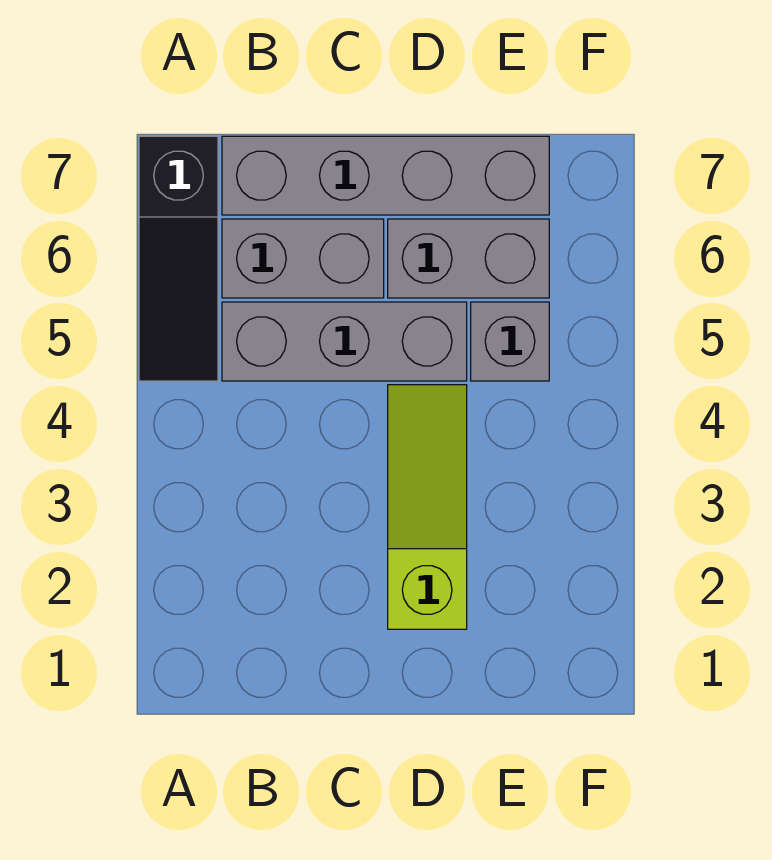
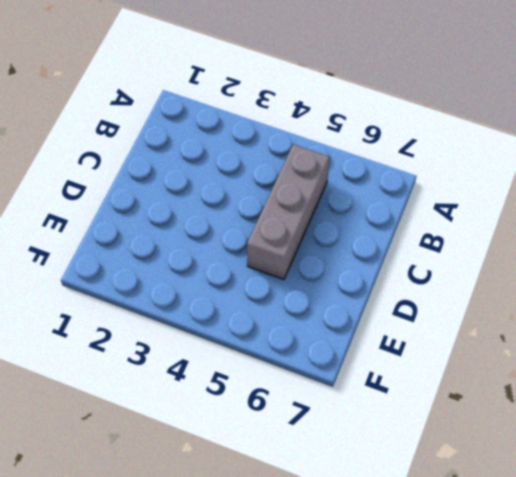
none -> black 1x3 slope [139,136,218,381]
none -> grey 1x2 brick [222,219,384,298]

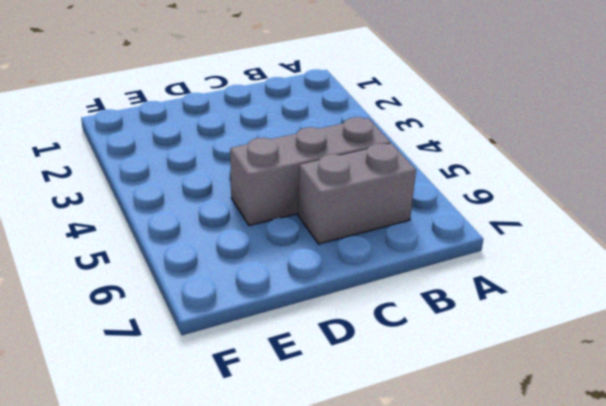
none -> black 1x3 slope [139,136,218,381]
none -> grey 1x4 brick [222,136,549,215]

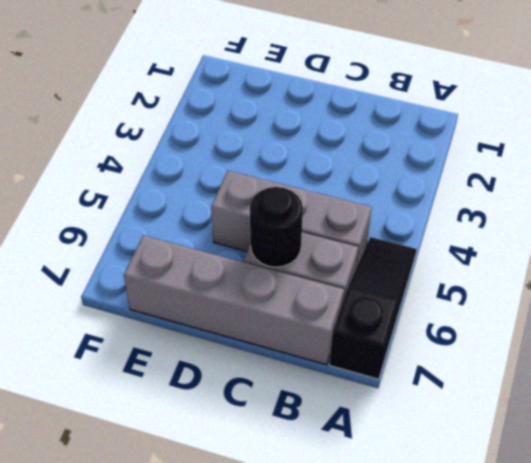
black 1x1 round brick [250,187,303,267] -> none
none -> lime 1x3 slope [388,385,467,629]
none -> grey 1x2 brick [388,219,549,298]

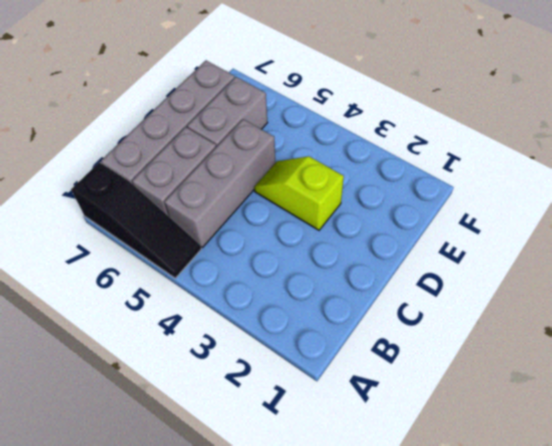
lime 1x2 slope [254,156,344,230] -> lime 1x3 slope [388,385,467,629]
none -> grey 1x1 brick [471,302,549,381]

